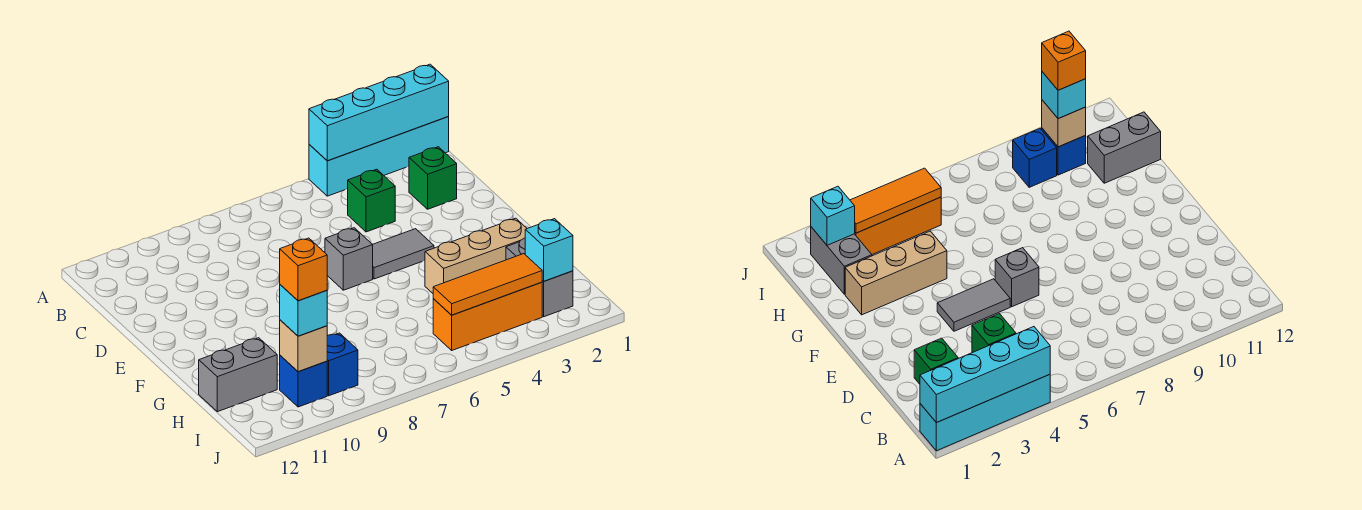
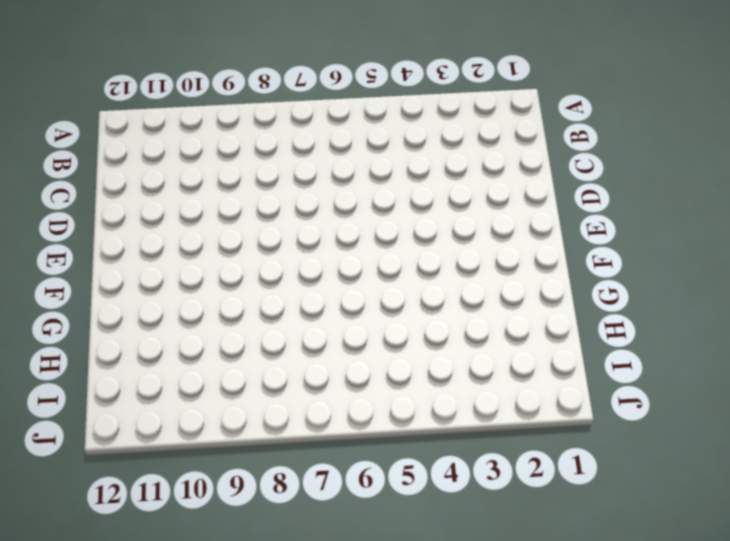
none -> cyan 1x4 brick [309,117,449,196]
none -> green 1x1 brick [409,147,457,209]
none -> green 1x1 brick [348,169,395,232]

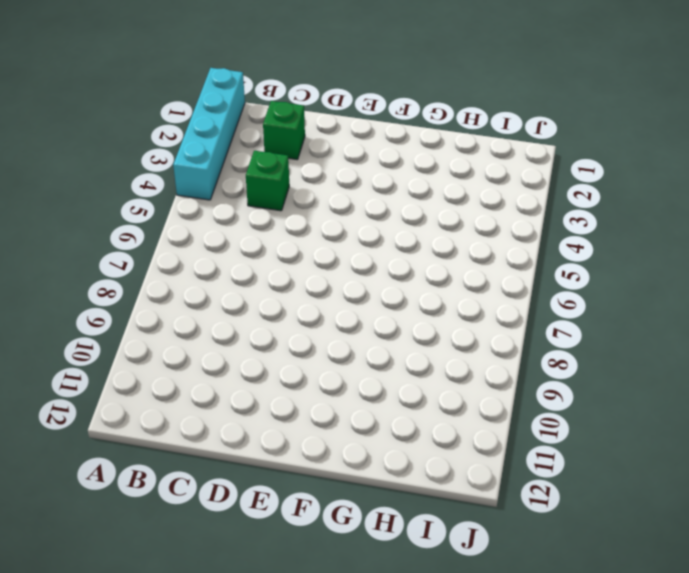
none -> grey 1x2 tile [373,229,434,279]
none -> grey 1x1 brick [325,228,373,290]
none -> tan 1x3 brick [425,218,527,293]

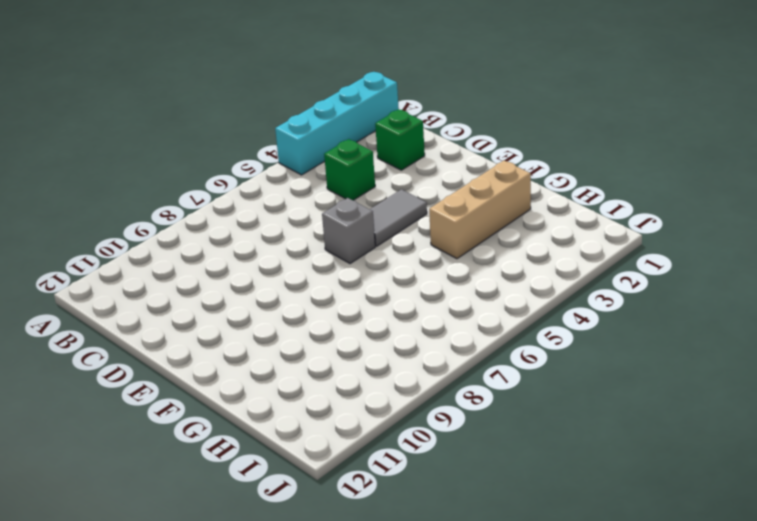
none -> grey 1x2 brick [506,238,573,317]
none -> grey 1x2 brick [199,338,277,412]
none -> orange 1x3 brick [433,282,542,350]

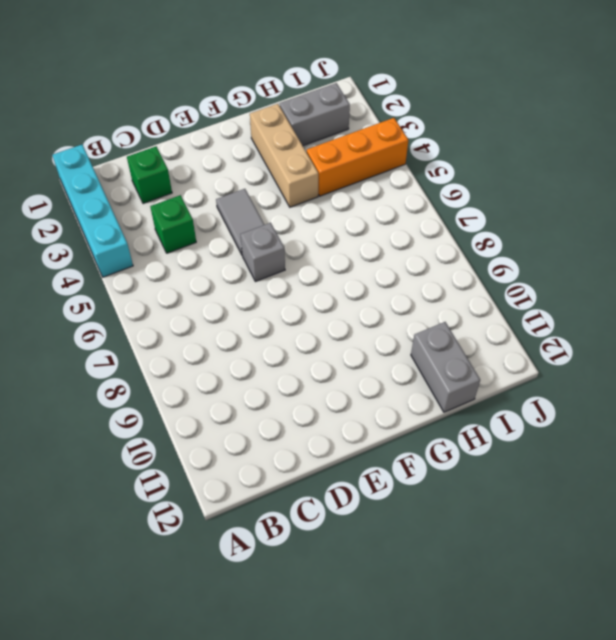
orange 1x3 brick [307,118,408,196] -> orange 1x3 brick turned to [433,282,542,350]
none -> blue 1x1 brick [327,333,358,396]
none -> blue 1x1 brick [280,355,327,407]
none -> cyan 1x4 brick [309,64,449,161]

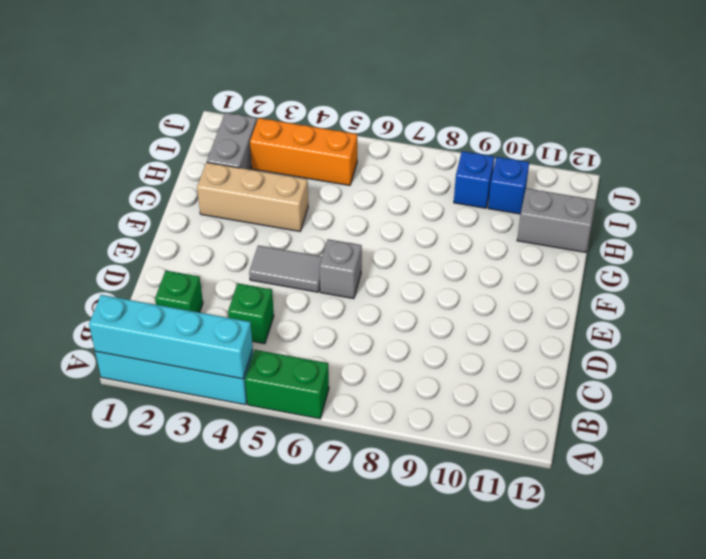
green 1x2 brick [245,350,329,419] -> none
none -> cyan 1x1 brick [525,219,573,281]
none -> orange 1x3 tile [433,254,542,315]
none -> tan 1x1 brick [280,320,327,372]

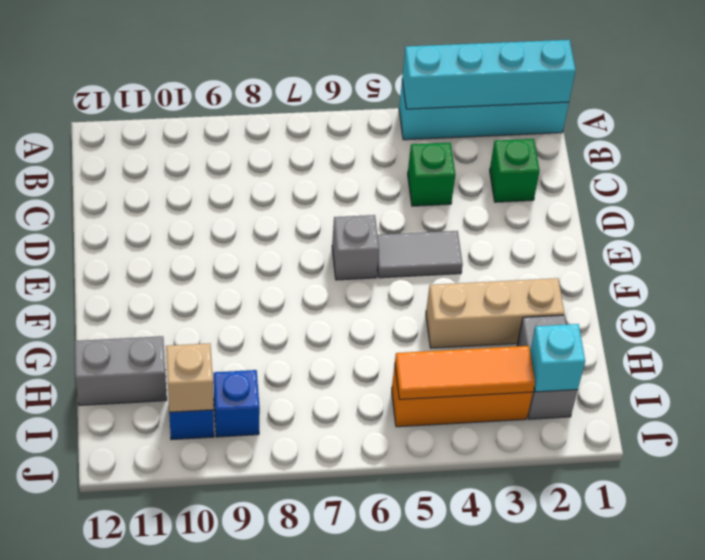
none -> cyan 1x1 brick [280,285,327,336]
none -> orange 1x1 brick [280,238,327,301]

